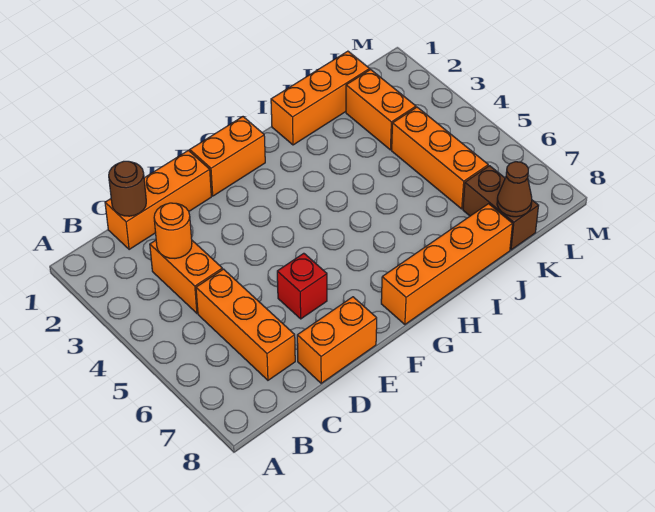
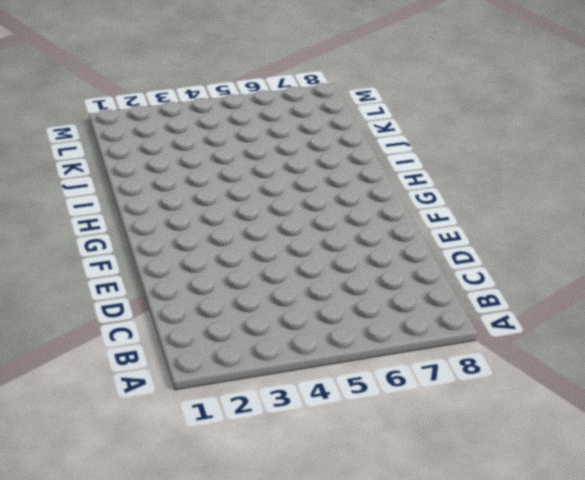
none -> orange 1x3 brick [105,150,211,250]
none -> orange 1x2 brick [150,240,222,313]
none -> orange 1x3 brick [196,269,295,380]

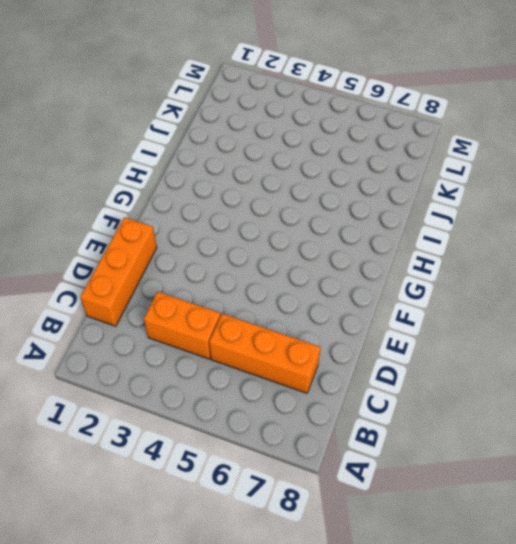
none -> orange 1x2 brick [297,297,377,383]
none -> red 1x1 brick [277,253,327,319]
none -> orange 1x2 brick [190,117,265,196]

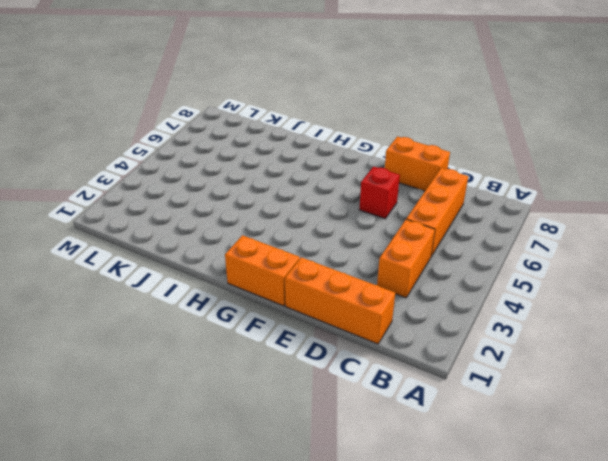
none -> orange 1x4 brick [381,204,512,324]
none -> orange 1x3 brick [271,51,370,145]
none -> orange 1x2 brick [346,70,416,150]

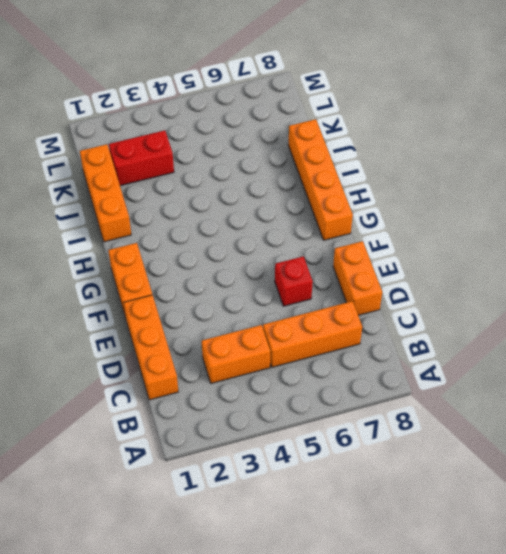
red 1x2 brick [109,130,174,186] -> orange 1x2 brick [346,70,416,150]
none -> orange 1x3 brick [392,107,488,209]
none -> brown 1x2 brick [463,166,539,250]
none -> brown 1x1 round brick [109,161,146,216]

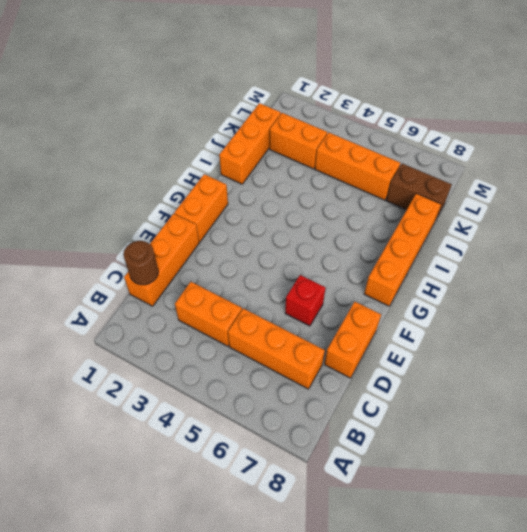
none -> orange 1x1 round brick [154,203,192,258]
none -> brown 1x1 cone [497,162,532,217]

